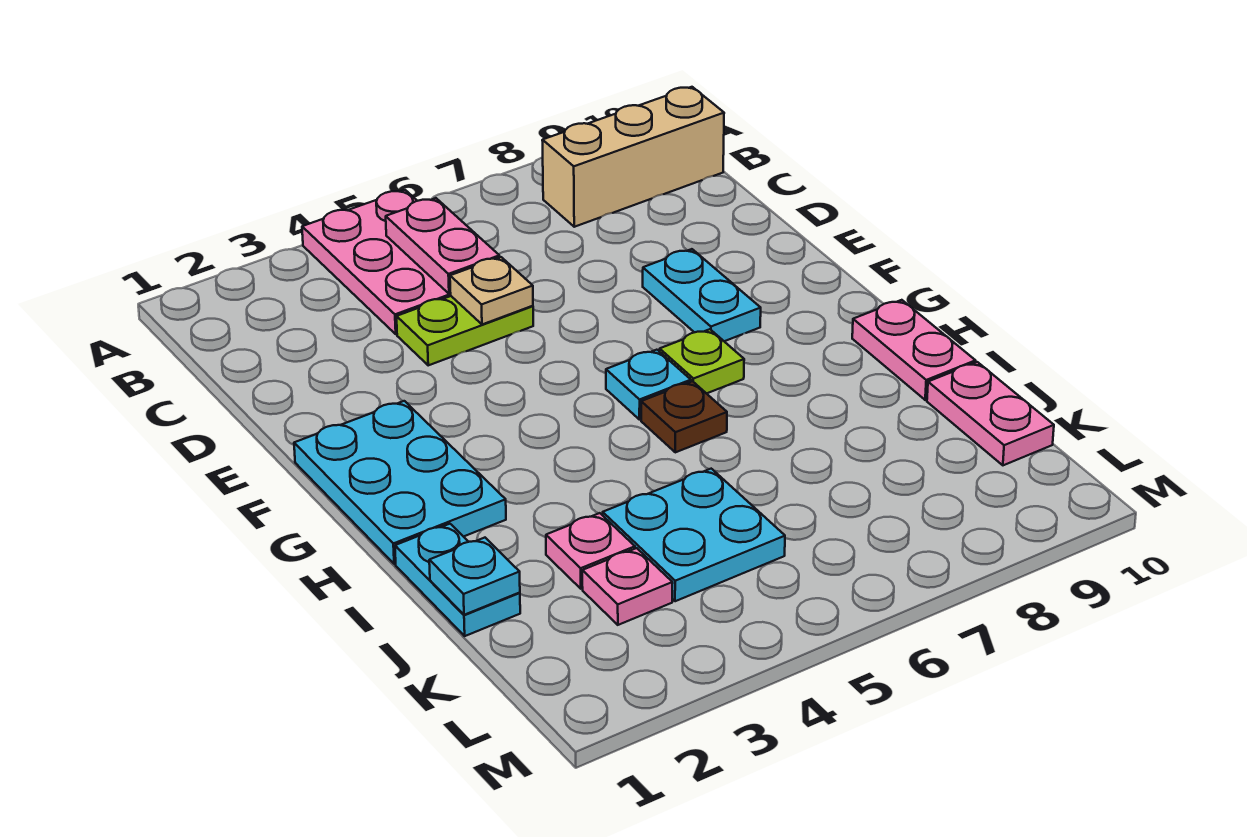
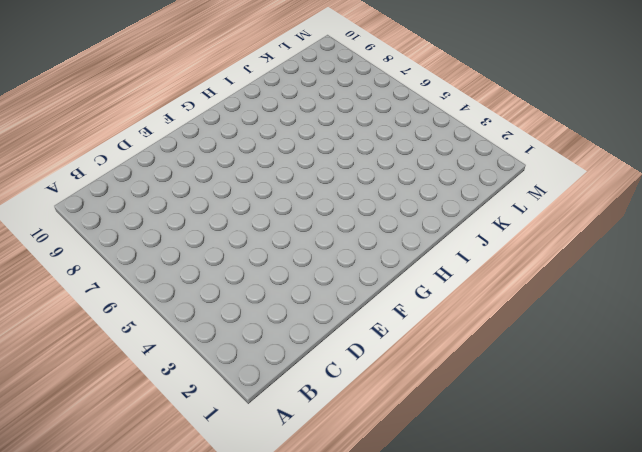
none -> pink 2x3 plate [302,190,451,334]
none -> tan 1x3 brick [542,87,724,227]
none -> lime 1x2 plate [397,296,533,365]

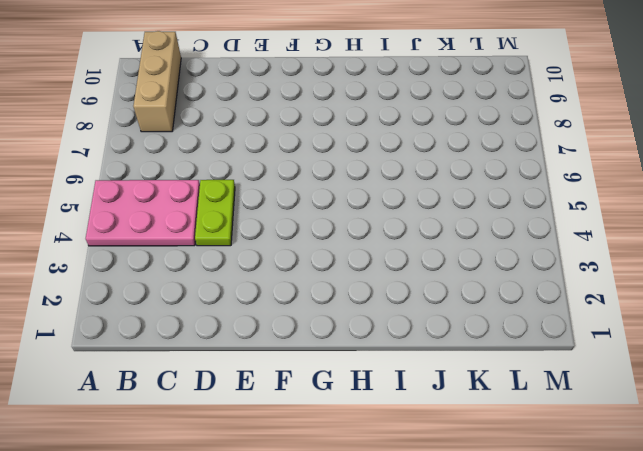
none -> cyan 1x2 plate [643,249,761,341]
none -> cyan 2x3 plate [294,401,506,564]
none -> cyan 1x1 plate [606,350,691,420]

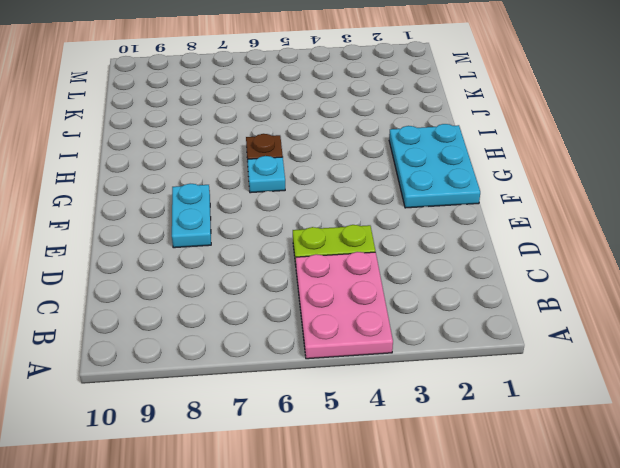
none -> tan 1x3 brick [542,87,724,227]
none -> lime 1x1 plate [660,329,744,394]
none -> pink 1x2 plate [852,300,976,400]

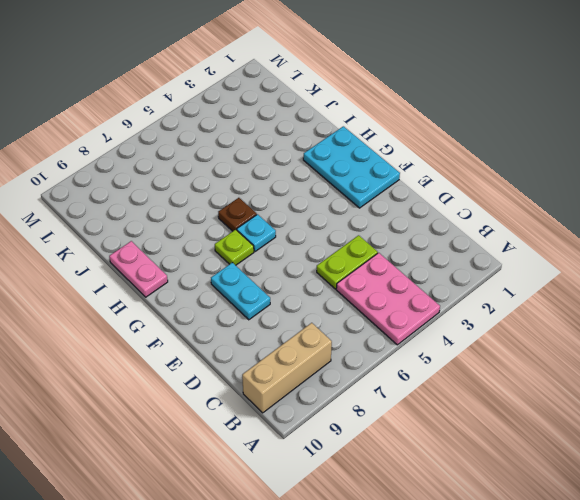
none -> cyan 1x2 plate [395,524,520,636]
none -> pink 1x1 plate [546,513,635,589]
none -> cyan 2x2 plate [603,469,785,601]

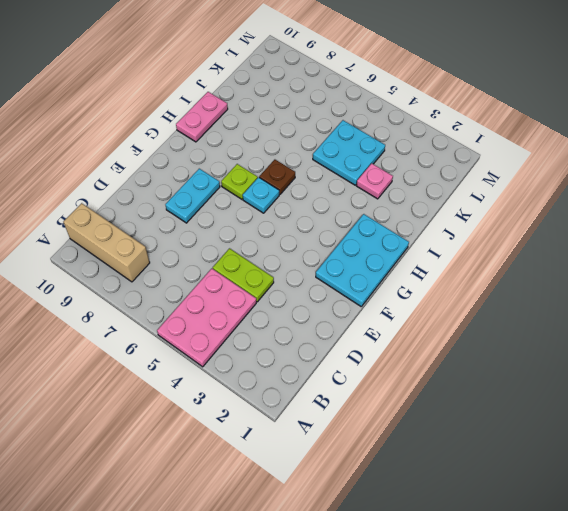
none -> cyan 1x2 plate [395,524,520,636]
none -> pink 1x2 plate [927,362,1054,465]
none -> pink 1x1 plate [582,548,673,625]

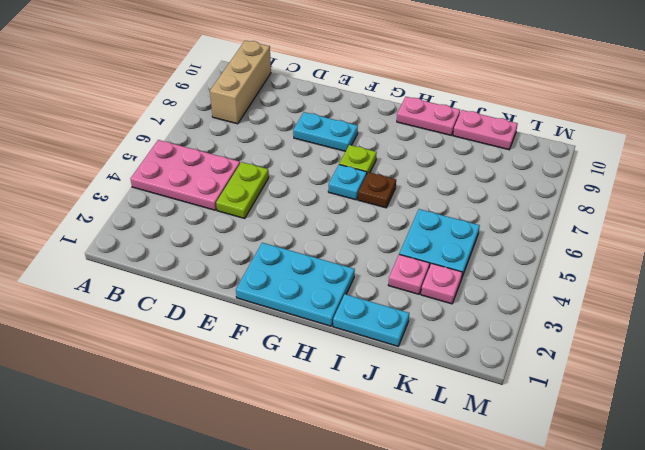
none -> pink 1x2 plate [386,198,500,294]
none -> tan 1x1 plate [450,257,533,324]
none -> cyan 1x1 plate [429,538,520,615]

